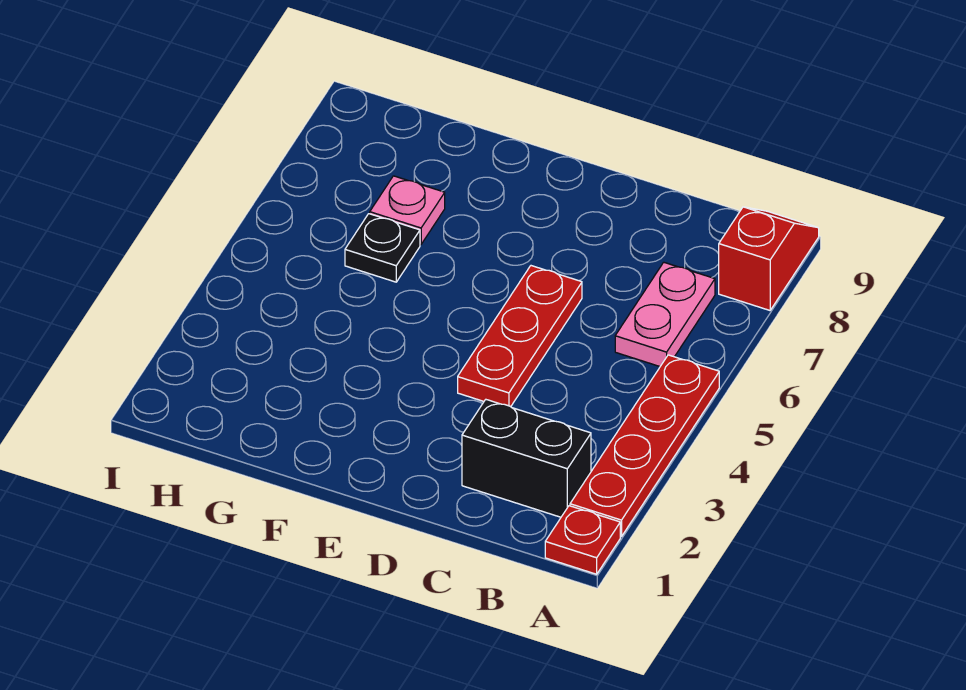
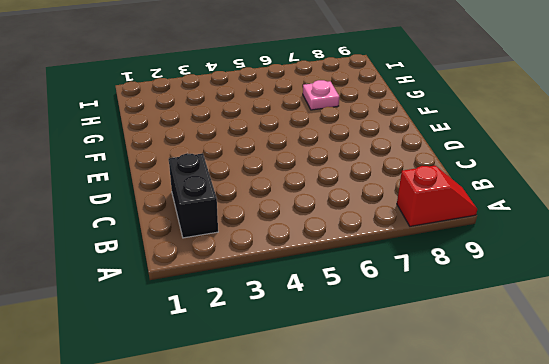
none -> red 1x1 plate [545,506,620,574]
none -> red 1x4 plate [570,355,719,537]

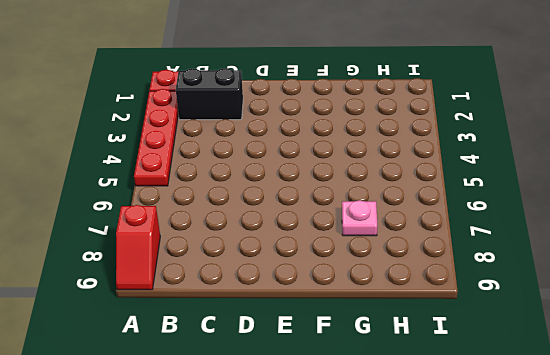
none -> pink 1x2 plate [615,262,715,366]
none -> red 1x3 plate [458,266,582,407]

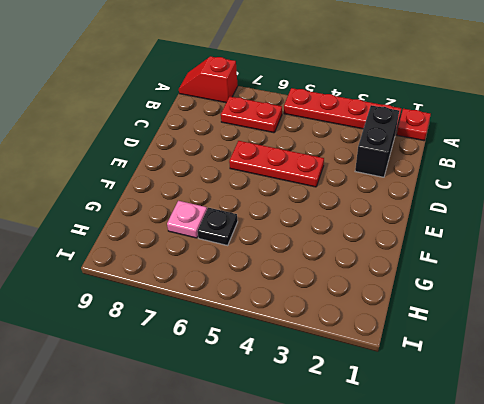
red 1x2 plate [221,97,282,133] -> pink 1x2 plate [615,262,715,366]

